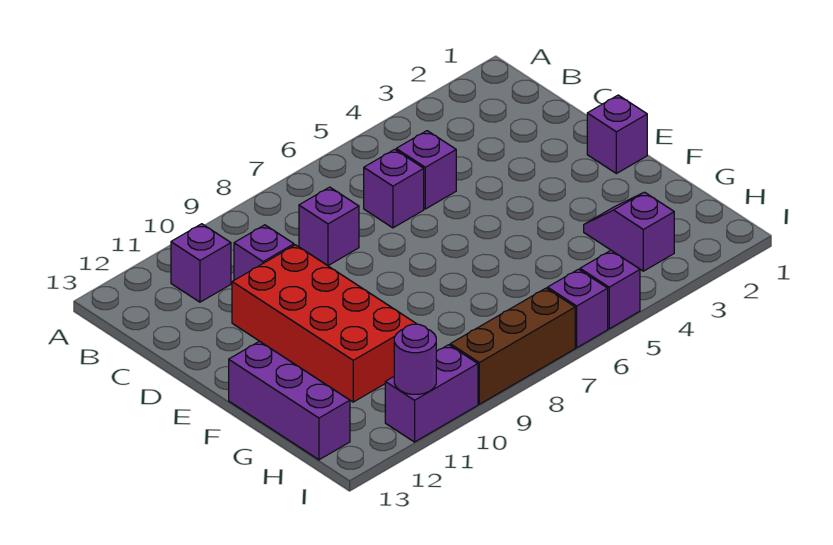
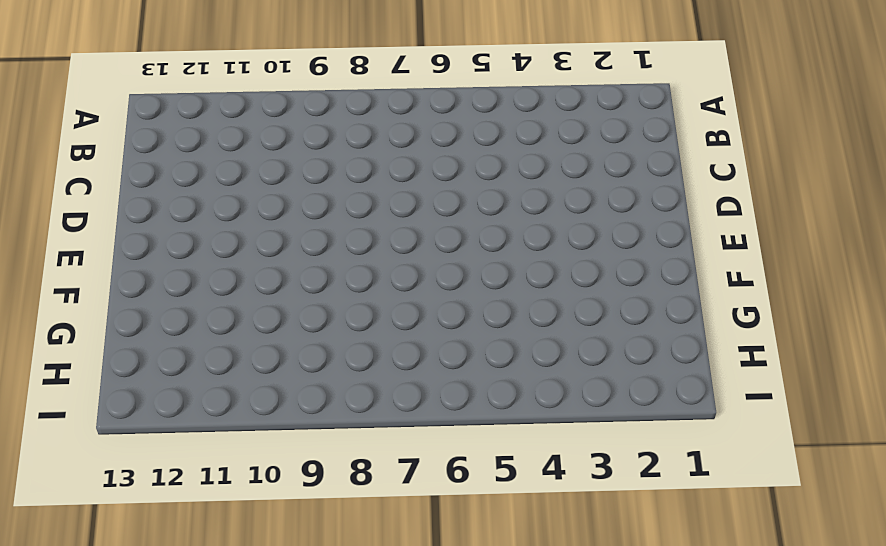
none -> purple 1x1 brick [171,224,231,302]
none -> purple 1x1 brick [396,131,456,209]
none -> purple 1x1 brick [364,149,424,228]

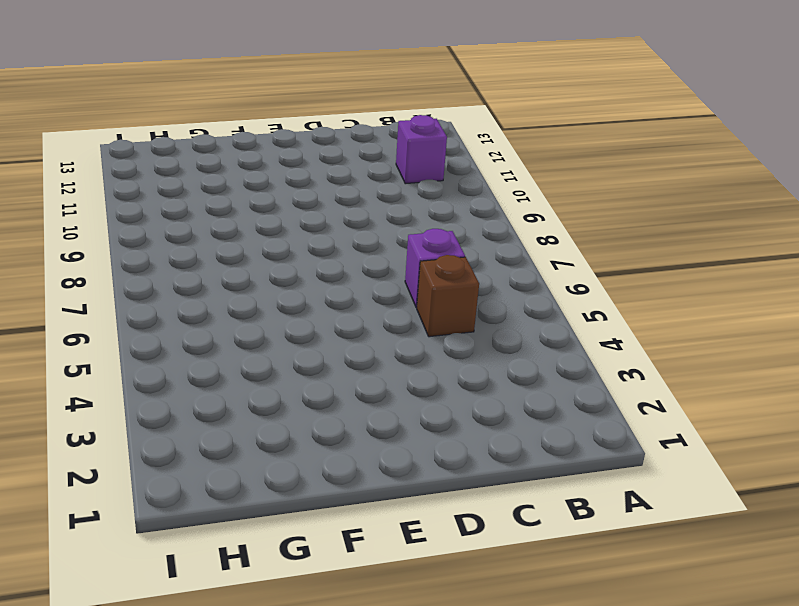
brown 1x1 brick [417,255,479,337] -> purple 1x1 brick [396,131,456,209]
none -> purple 1x1 brick [299,187,359,266]
none -> purple 1x1 brick [234,225,294,280]
none -> red 2x4 brick [232,245,416,402]

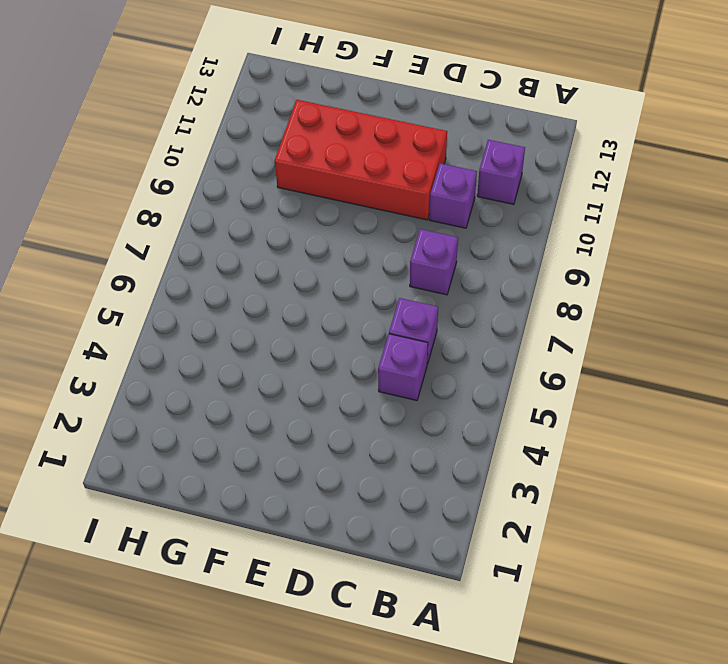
none -> purple 1x1 brick [587,95,647,174]
none -> purple 1x3 brick [229,341,350,460]
none -> purple 1x2 slope [584,192,674,271]

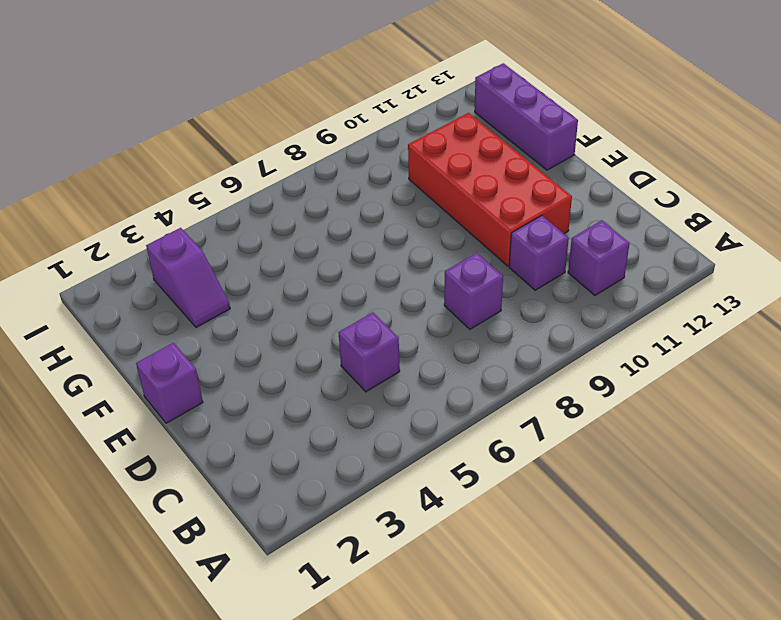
none -> purple 1x1 brick [364,149,424,228]
none -> purple 1x1 brick [580,251,640,329]
none -> purple 1x1 brick [548,269,608,348]

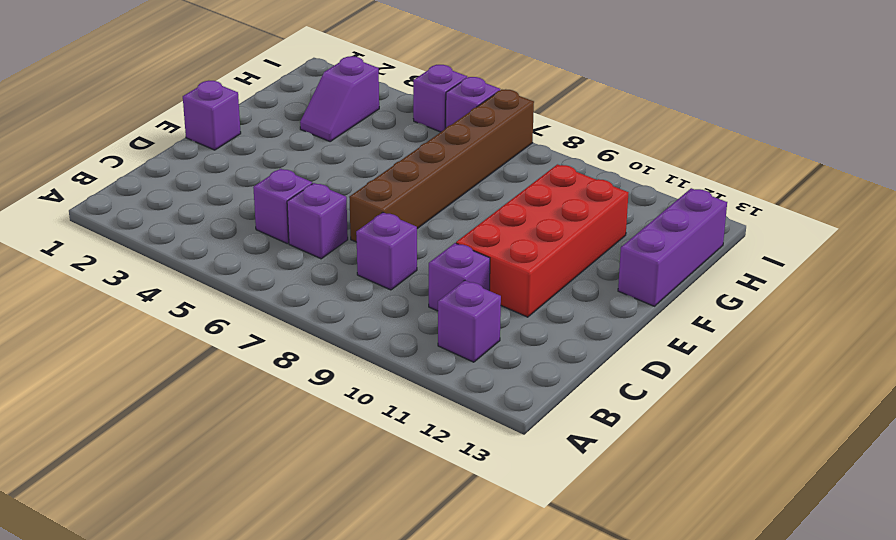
brown 1x6 brick [349,89,534,242] -> brown 1x3 brick [450,288,575,404]
none -> purple 1x2 brick [385,345,478,442]
none -> purple 1x1 round brick [394,324,436,394]

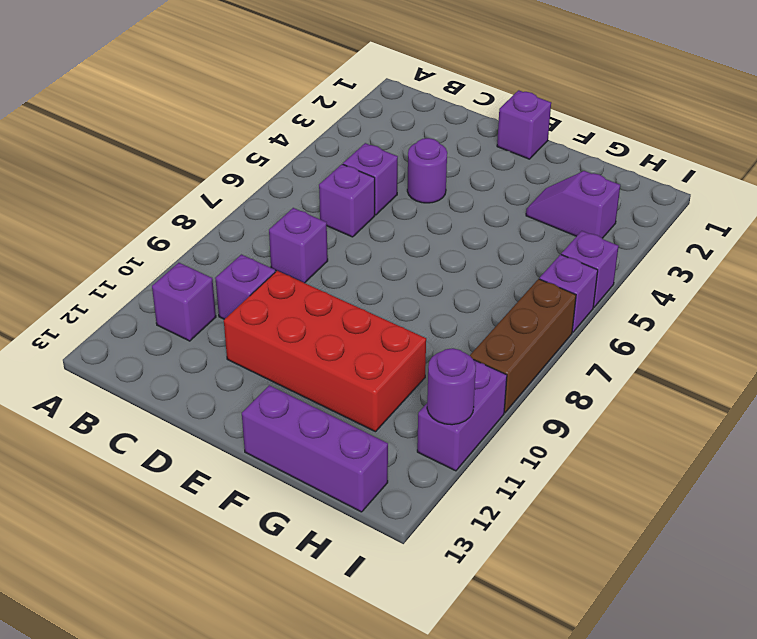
purple 1x1 round brick [407,138,447,203] -> none

